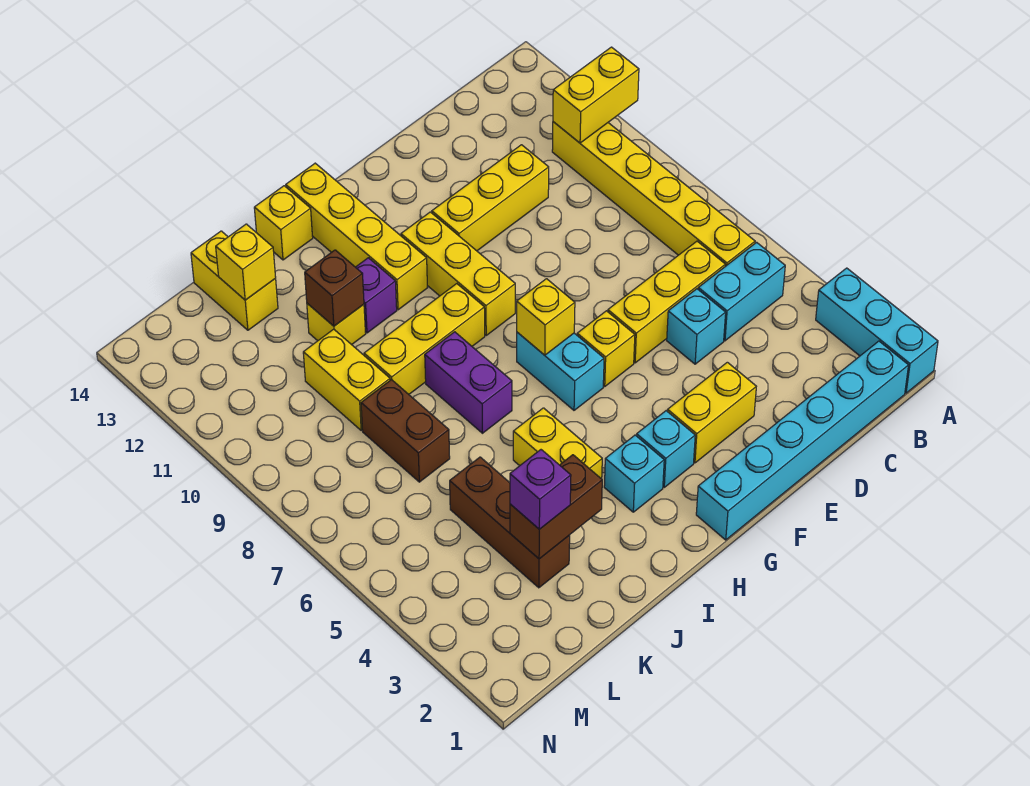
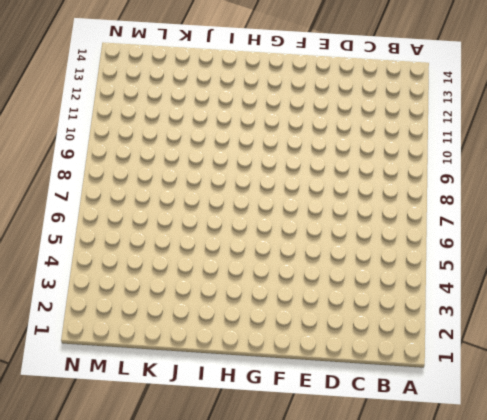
none -> cyan 1x3 brick [816,268,938,393]
none -> cyan 1x6 brick [696,341,909,540]
none -> cyan 1x2 brick [698,242,785,341]
none -> yellow 1x6 brick [552,122,755,266]

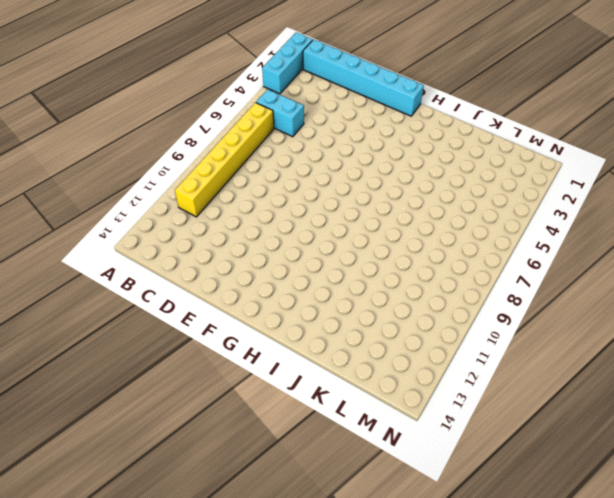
none -> yellow 1x3 brick [608,241,725,363]
none -> cyan 1x1 brick [667,289,726,364]
none -> yellow 1x3 brick [432,145,549,251]
none -> yellow 1x2 brick [667,362,756,463]

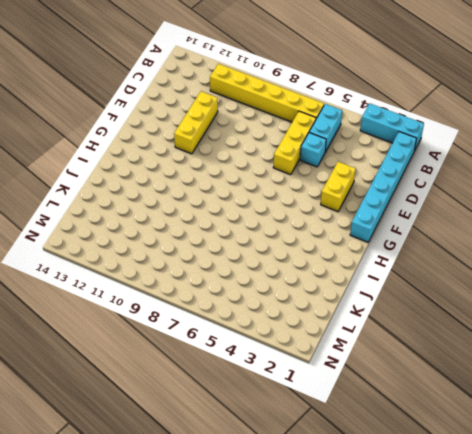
none -> yellow 1x1 brick [577,311,635,386]
none -> cyan 1x1 brick [637,411,695,487]
none -> cyan 1x2 brick [517,332,604,410]
none -> yellow 1x3 brick [401,212,515,335]

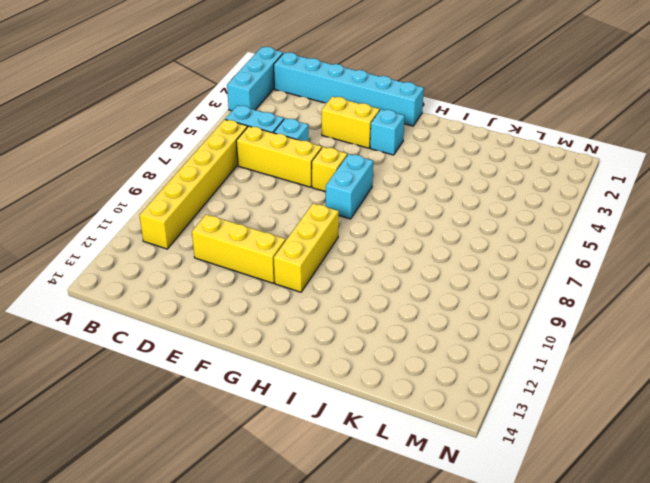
none -> cyan 1x1 brick [604,435,664,512]
none -> yellow 1x3 brick [364,284,485,394]
none -> yellow 1x4 brick [286,163,427,310]
none -> yellow 1x2 brick [513,408,602,479]

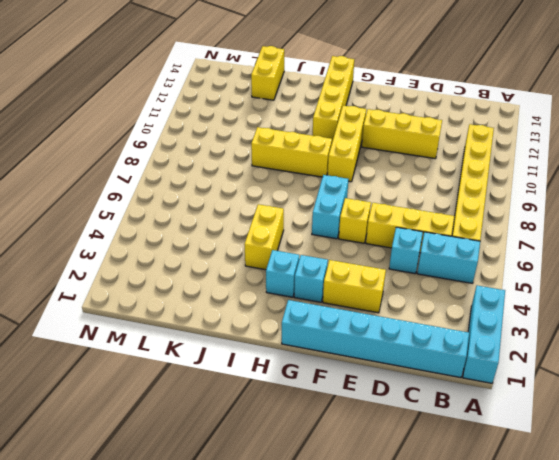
none -> purple 1x2 brick [425,332,512,433]
none -> purple 1x1 brick [356,258,397,333]
none -> yellow 1x1 brick [254,186,313,260]
none -> yellow 1x1 brick [307,303,366,345]

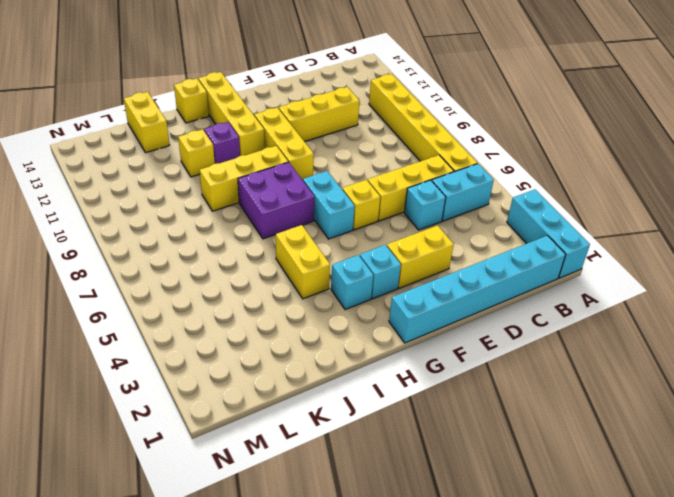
purple 2x2 brick [238,162,314,239] -> purple 1x2 brick [425,332,512,433]
none -> brown 1x3 brick [450,457,570,588]
none -> brown 1x2 brick [361,380,450,482]
none -> yellow 1x2 brick [303,329,390,430]
none -> yellow 1x2 brick [553,47,639,143]

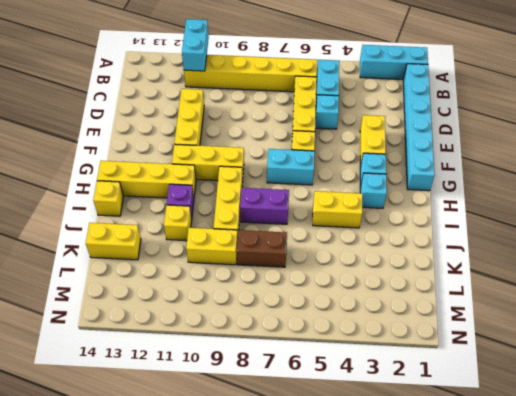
cyan 1x2 brick [182,19,209,71] -> yellow 1x2 brick [553,47,639,143]
none -> brown 1x3 brick [450,457,570,588]
none -> yellow 1x1 brick [517,279,575,355]
none -> brown 1x2 brick [510,455,602,559]
none -> brown 1x1 brick [305,250,364,326]

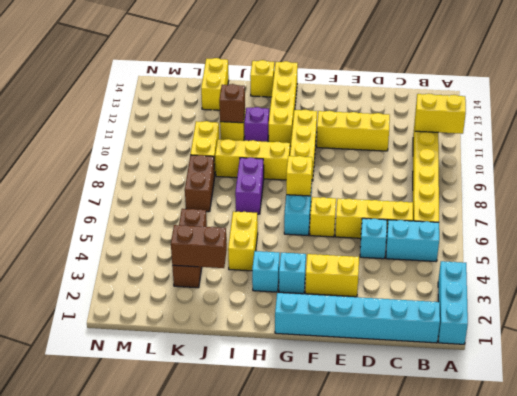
none -> yellow 1x1 brick [216,224,276,300]
none -> purple 1x1 brick [510,450,571,529]

